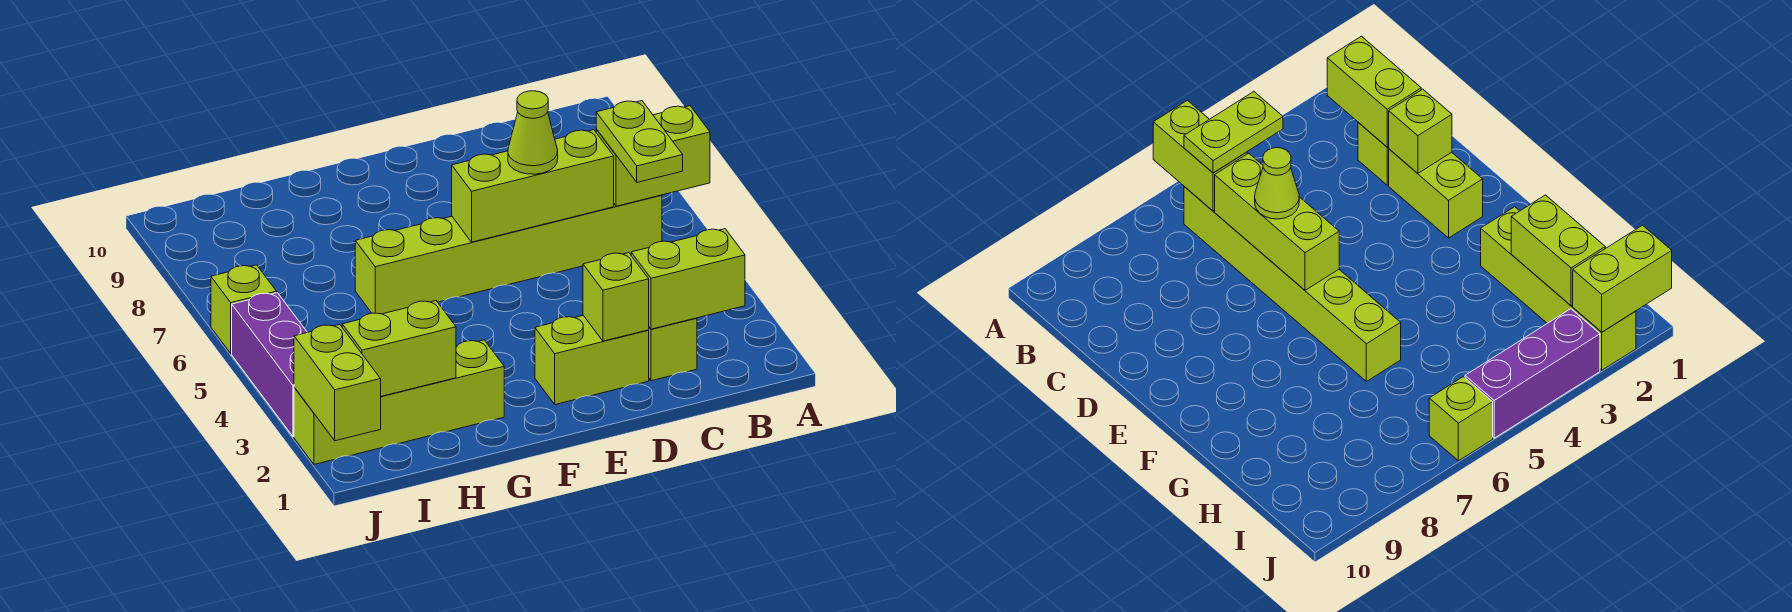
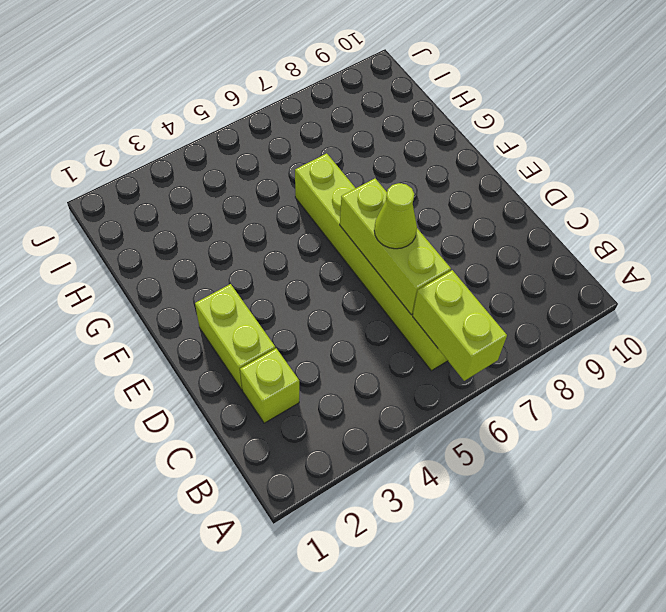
none -> lime 1x4 brick [294,340,504,464]
none -> purple 1x3 brick [232,293,307,437]
none -> lime 1x1 brick [211,265,277,353]

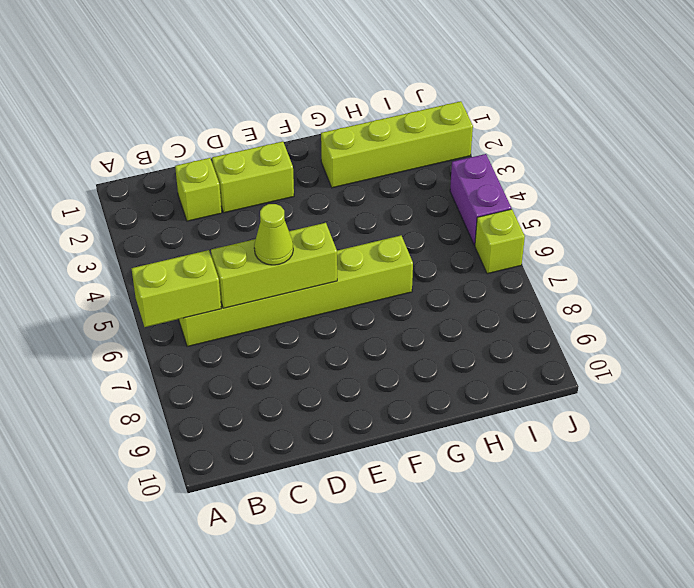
purple 1x2 brick [450,154,511,245] -> purple 1x3 brick [232,293,307,437]
none -> lime 1x2 brick [631,229,745,329]
none -> lime 1x1 brick [583,253,649,341]
none -> lime 1x2 brick [342,301,456,396]

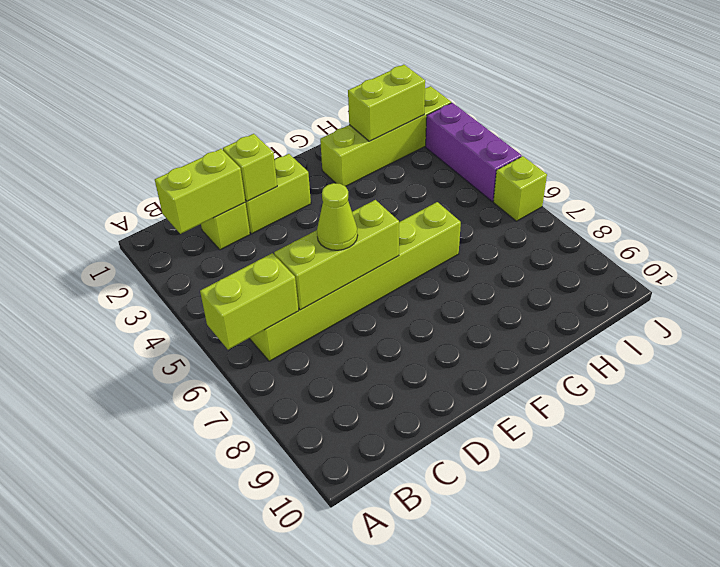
none -> lime 1x2 brick [294,325,381,441]
none -> lime 1x2 plate [596,101,683,182]

